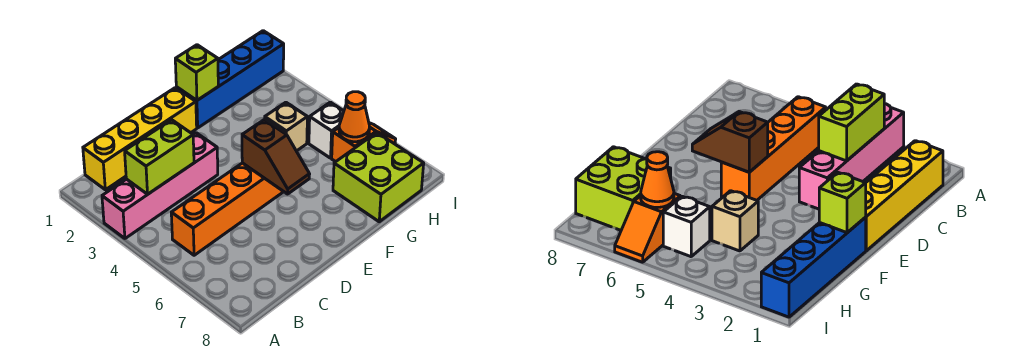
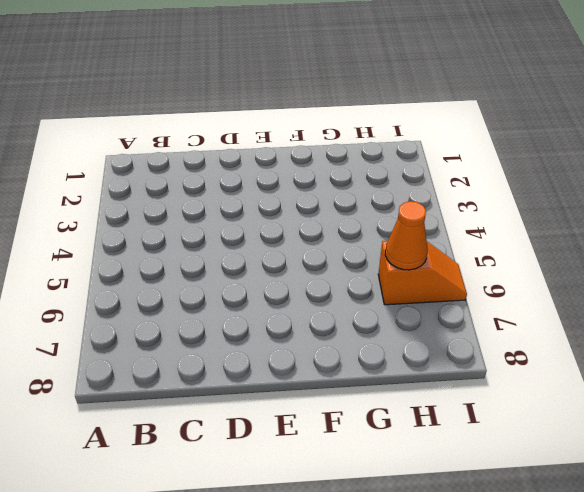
none -> pink 1x4 brick [102,133,218,238]
none -> yellow 1x4 brick [83,88,197,190]
none -> orange 1x4 brick [171,163,284,255]

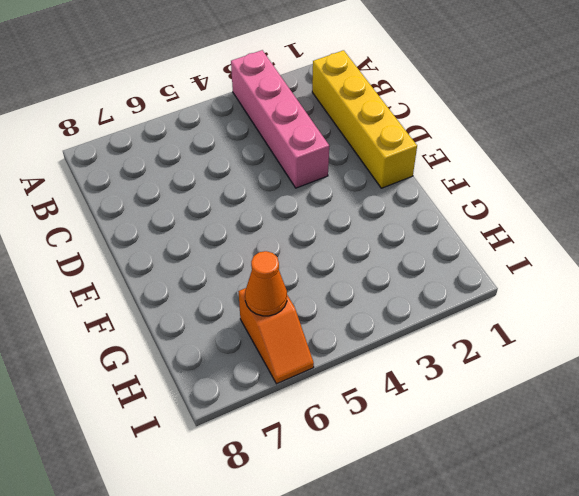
none -> orange 1x4 brick [171,163,284,255]
none -> blue 1x4 brick [176,31,284,128]
none -> tan 1x1 brick [265,102,307,151]

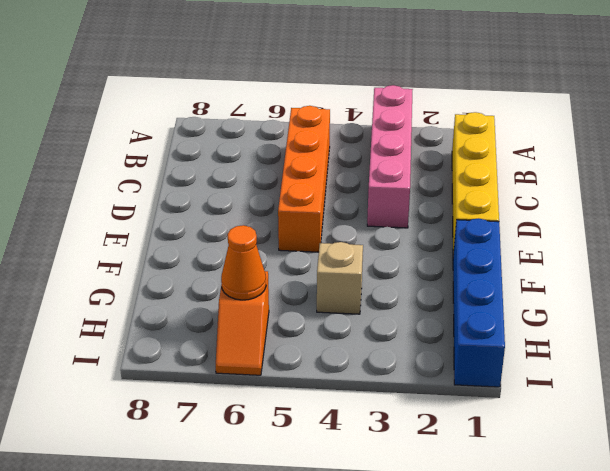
none -> lime 2x2 brick [333,133,424,222]
none -> white 1x1 brick [309,102,344,158]
none -> lime 1x2 brick [125,120,194,194]

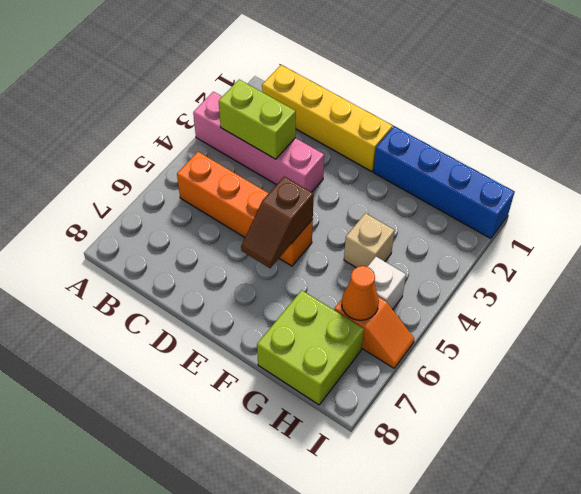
none -> lime 1x1 brick [175,45,218,100]

